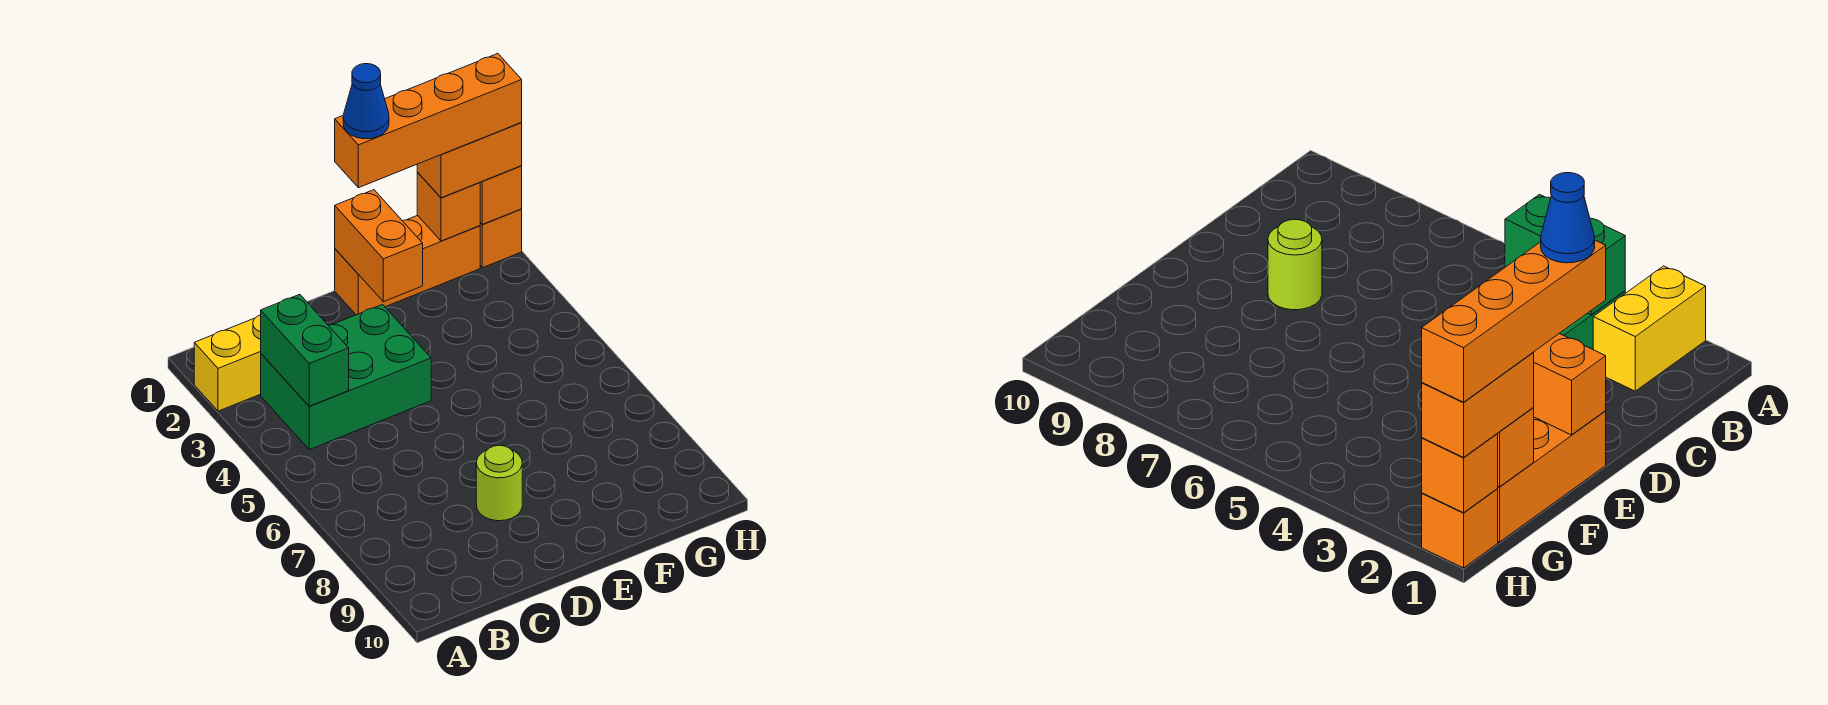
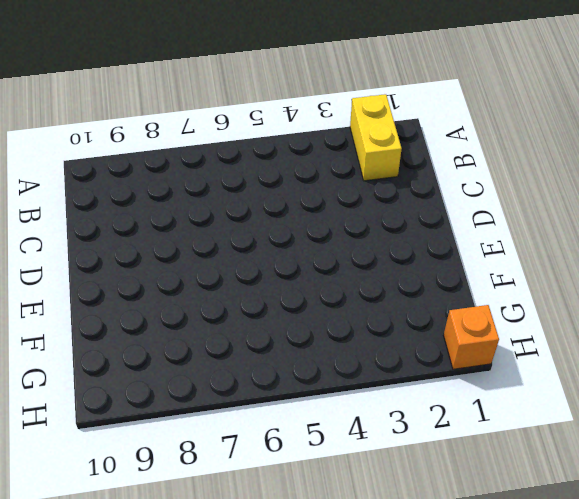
none -> green 2x3 brick [261,305,431,449]
none -> lime 1x1 round brick [476,445,522,521]
none -> orange 1x3 brick [335,215,480,315]

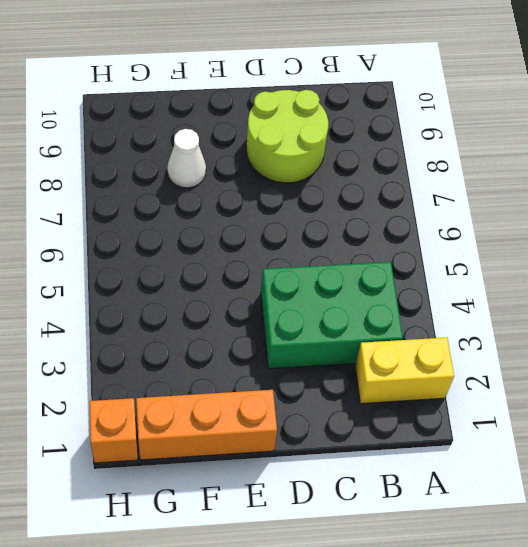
lime 2x2 round brick [246,90,328,183] -> lime 1x1 round brick [476,445,522,521]
white 1x1 cone [167,129,206,188] -> none
none -> green 1x2 brick [261,294,349,406]
none -> orange 1x2 brick [335,190,423,302]
none -> orange 1x1 brick [417,172,480,241]

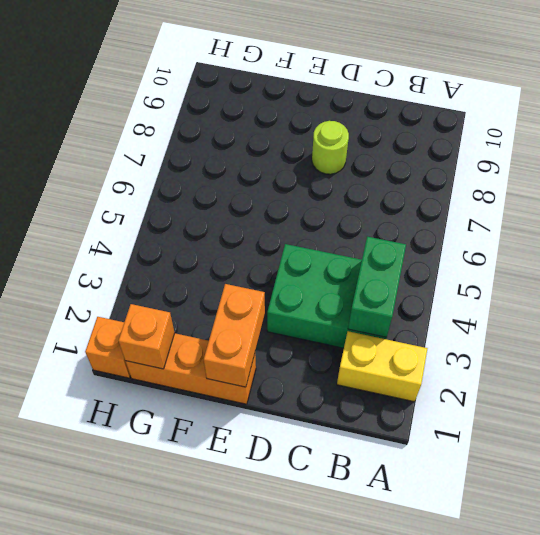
none -> orange 1x1 brick [480,166,522,224]
none -> orange 1x2 brick [417,123,522,198]
none -> orange 1x4 brick [335,54,522,188]

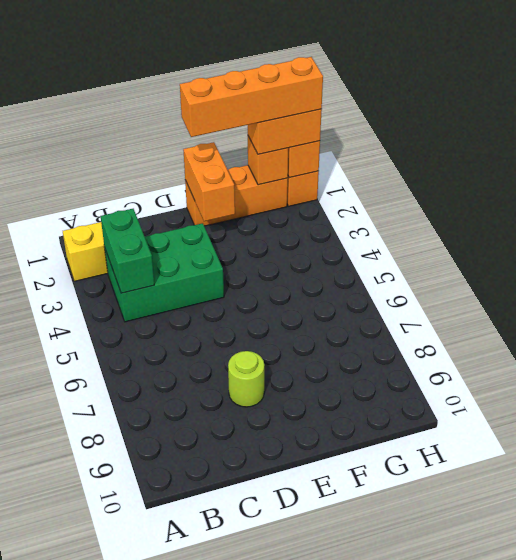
none -> blue 1x1 cone [343,64,389,139]

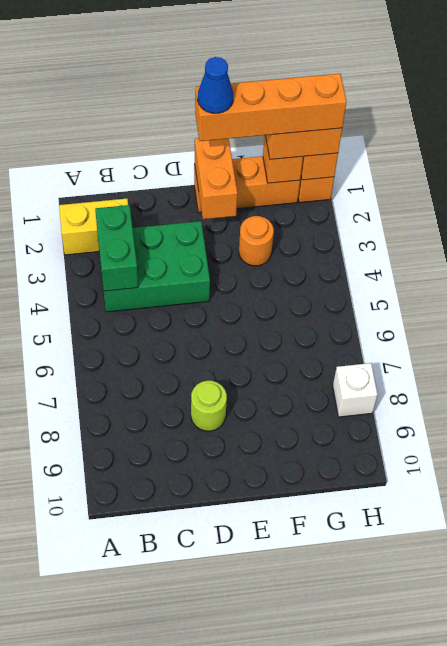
orange 1x1 round brick [239,216,274,266] -> none
white 1x1 brick [333,363,378,417] -> none

